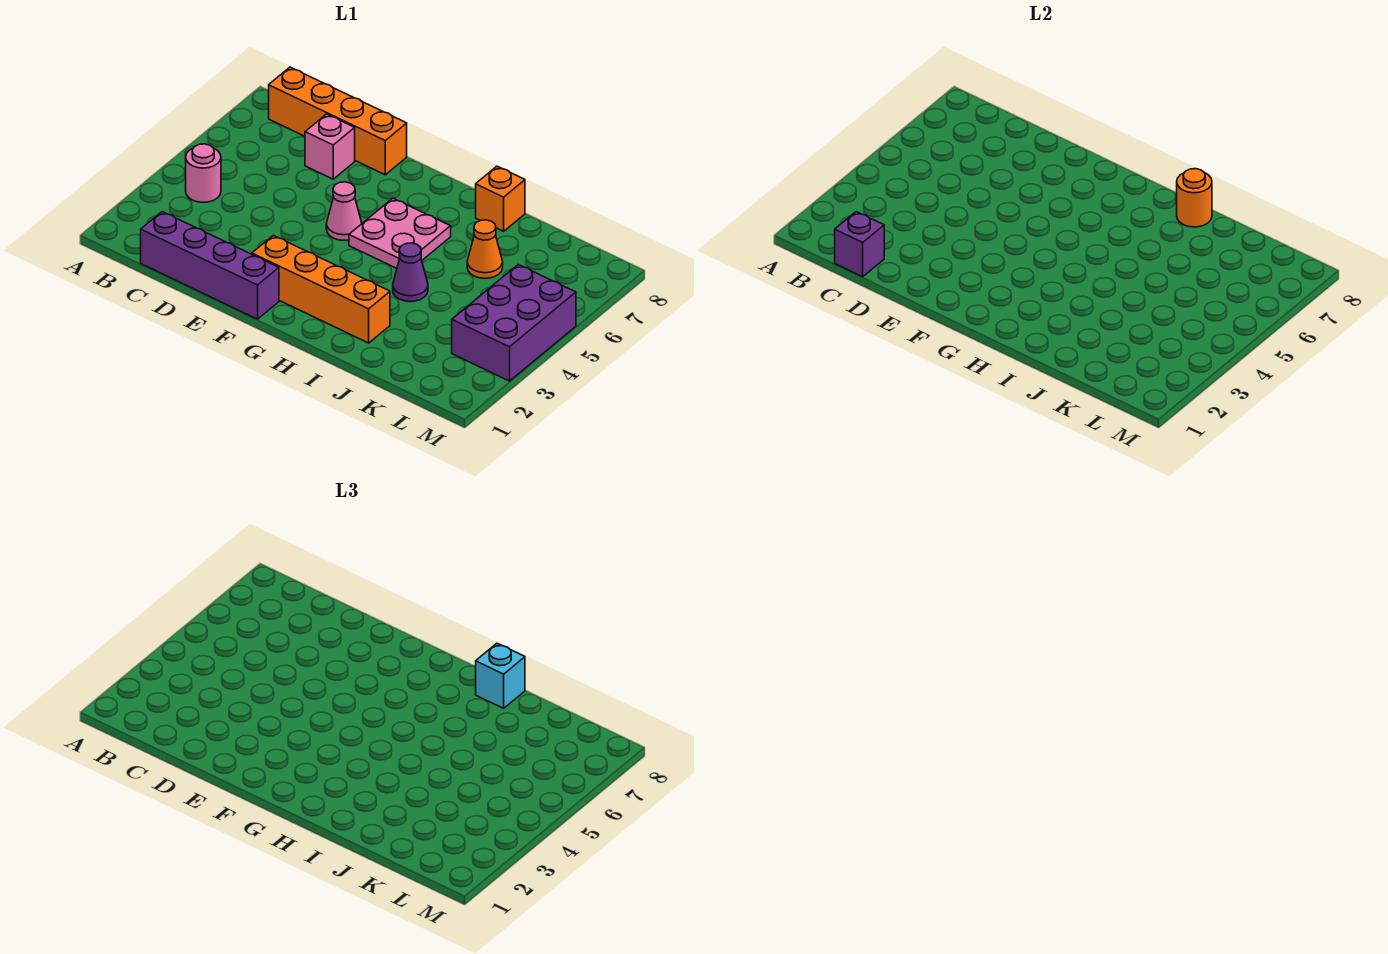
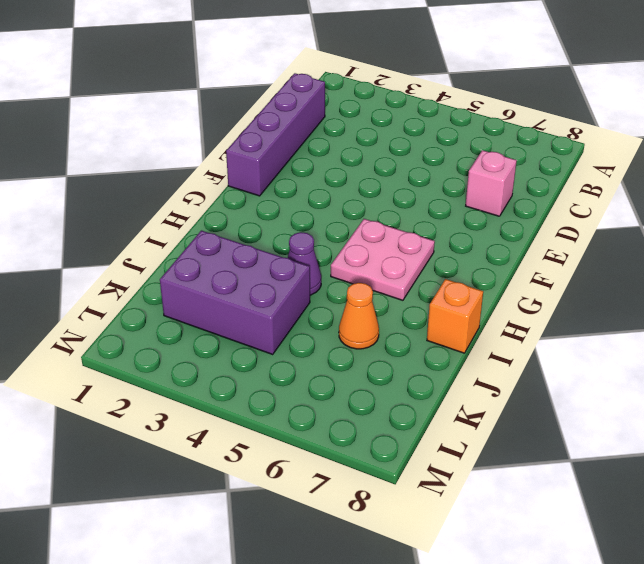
purple 2x3 brick [160,230,310,354] -> purple 2x3 brick moved to [452,265,576,381]
none -> pink 1x1 round brick [186,144,221,202]
none -> orange 1x4 brick [269,67,407,175]
none -> orange 1x4 brick [252,235,390,343]

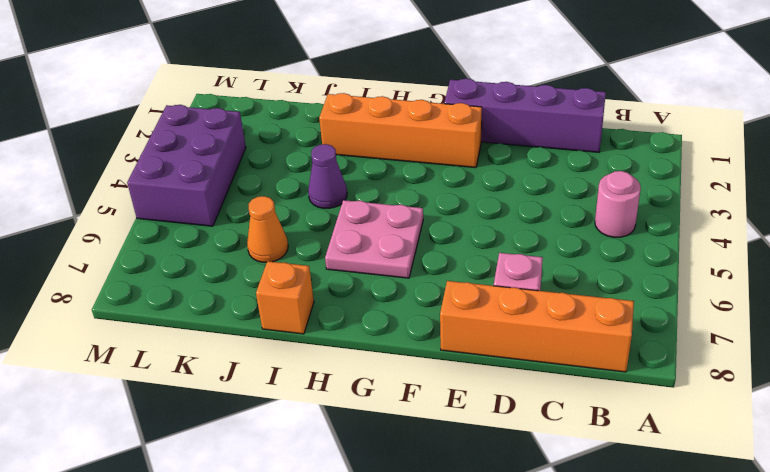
none -> pink 1x1 cone [326,182,362,240]
none -> purple 1x1 brick [835,212,884,277]
none -> orange 1x1 round brick [1177,169,1212,227]

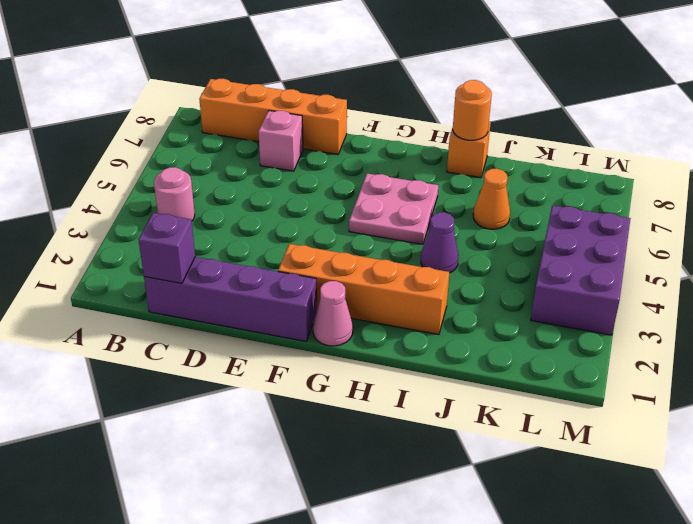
pink 1x1 cone [313,281,353,346] -> pink 1x1 cone moved to [326,182,362,240]
none -> cyan 1x1 brick [476,643,525,708]

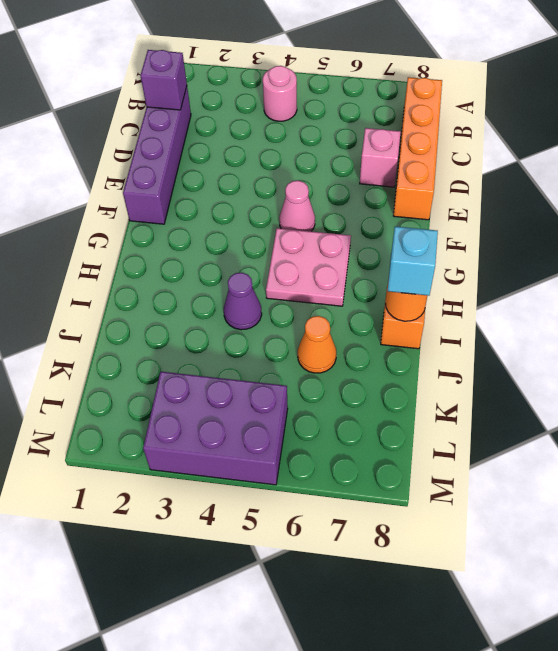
none -> orange 1x4 brick [252,235,390,343]

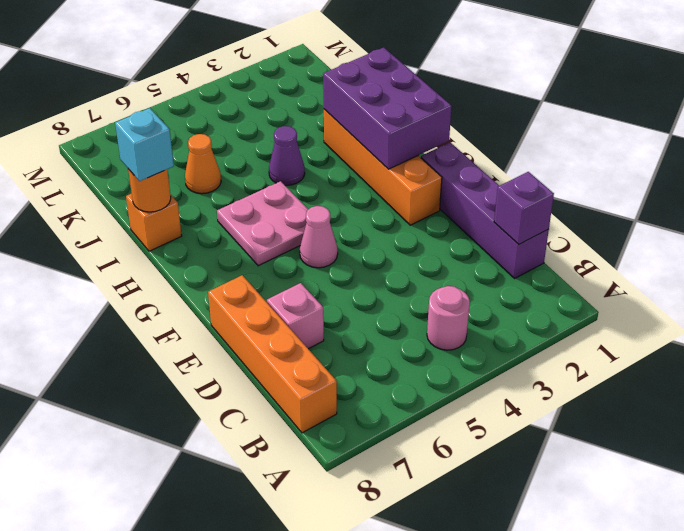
purple 2x3 brick [323,47,452,169] -> purple 2x3 brick turned to [452,265,576,381]

